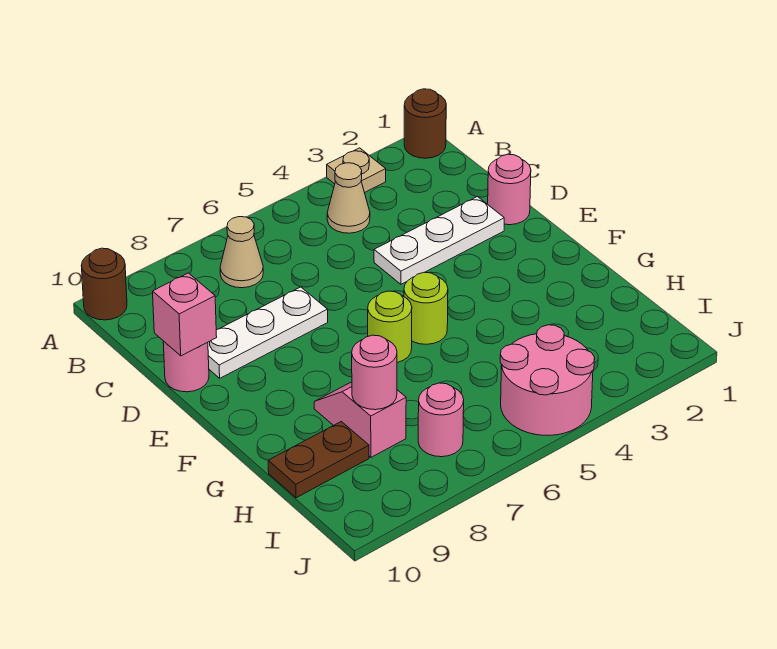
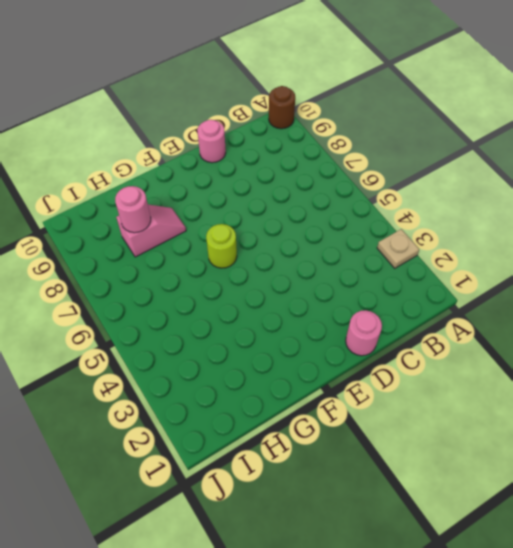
none -> brown 1x1 round brick [404,89,446,158]
none -> tan 1x1 cone [327,163,370,233]
none -> tan 1x1 cone [220,217,263,288]

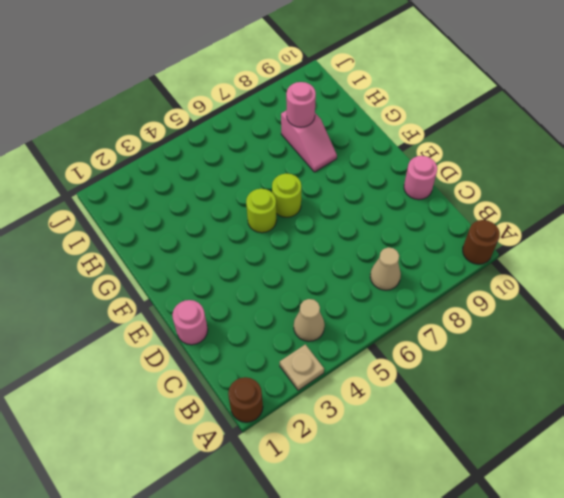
none -> white 1x3 plate [374,197,504,284]
none -> white 1x3 plate [208,287,328,378]
none -> brown 1x2 plate [268,422,369,498]

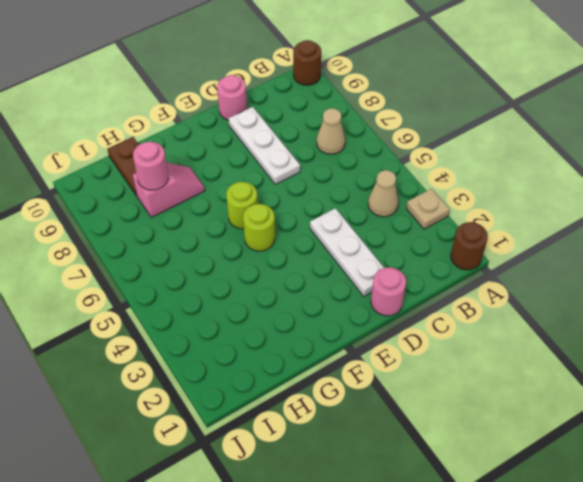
none -> pink 2x2 round brick [500,325,595,435]
none -> pink 1x1 round brick [418,383,464,457]
none -> pink 1x1 brick [153,273,217,356]

